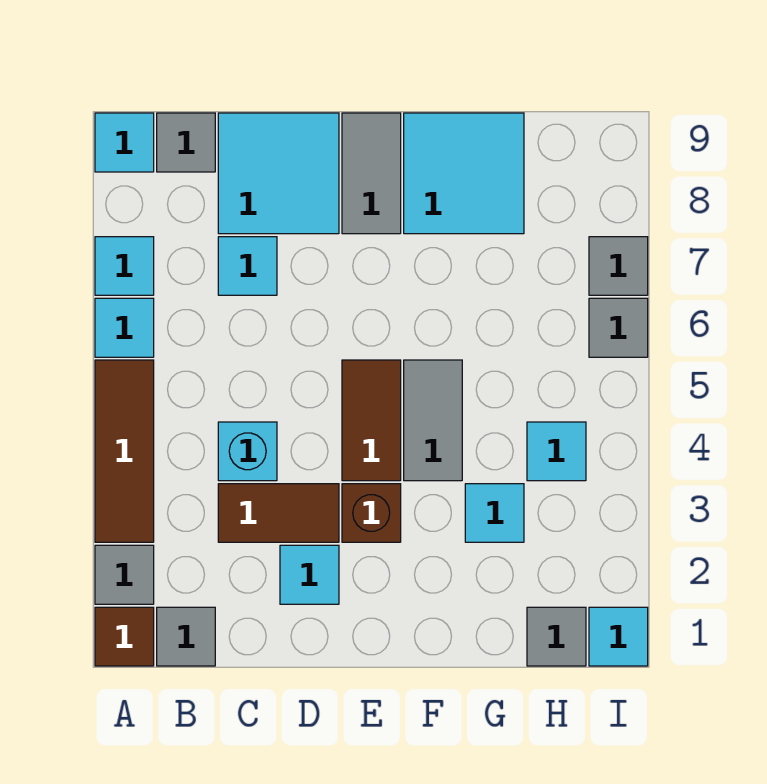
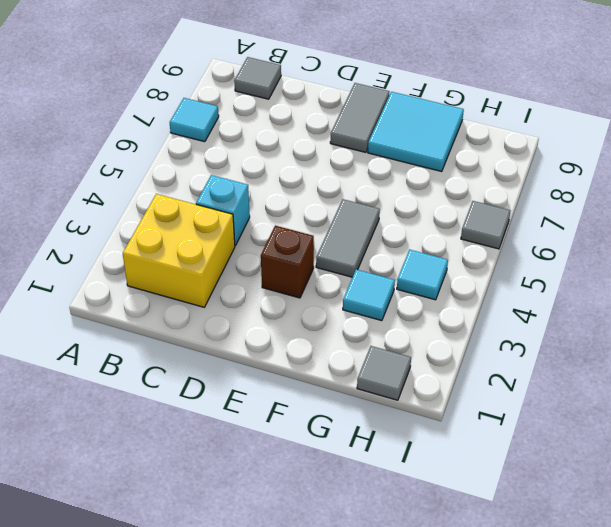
yellow 2x2 brick [123,194,235,307] -> brown 1x2 tile [218,484,339,542]
none -> brown 1x1 tile [95,607,154,666]
none -> grey 1x1 tile [95,545,154,604]
none -> brown 1x3 tile [95,360,154,542]

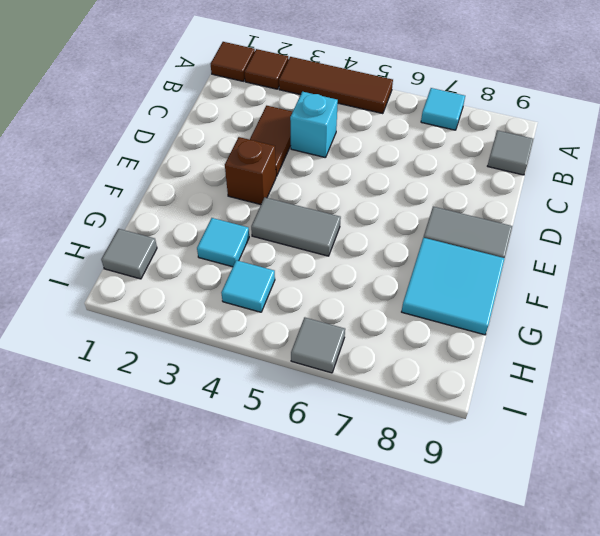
brown 1x1 tile [245,49,289,89] -> grey 1x1 tile [95,545,154,604]
none -> cyan 1x1 tile [95,298,154,357]
none -> cyan 1x1 tile [95,113,154,172]
none -> grey 1x1 tile [157,607,215,666]

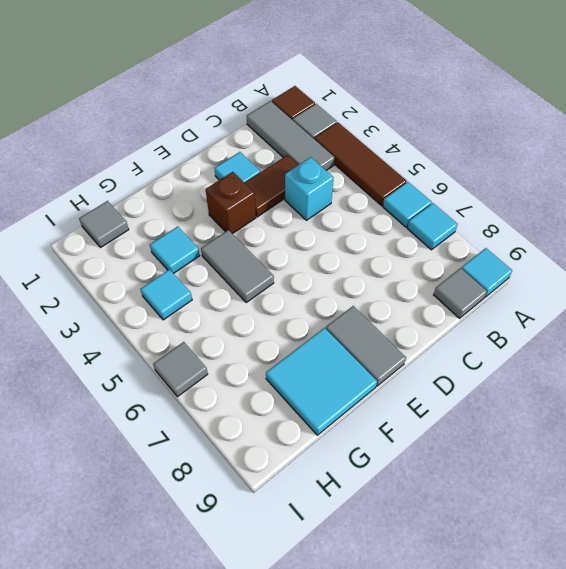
grey 1x3 tile [247,101,334,170] -> grey 1x1 tile [157,607,215,666]
none -> cyan 1x1 tile [218,237,277,295]
none -> cyan 2x2 tile [218,113,339,234]
none -> brown 1x2 tile [342,360,401,481]

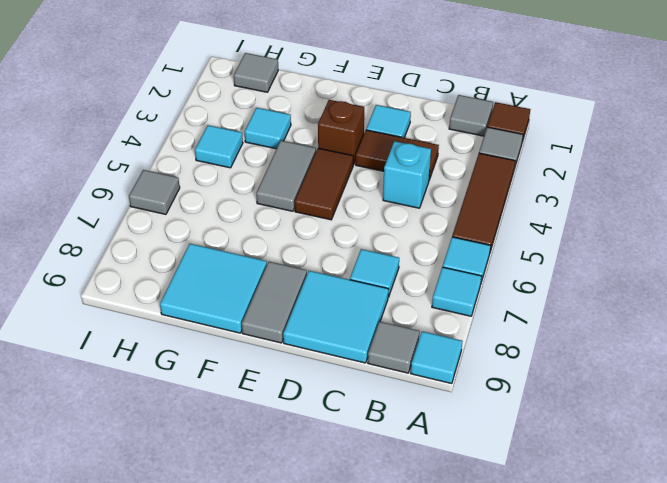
none -> cyan 1x1 tile [589,607,648,666]
none -> grey 1x1 tile [589,237,648,295]

